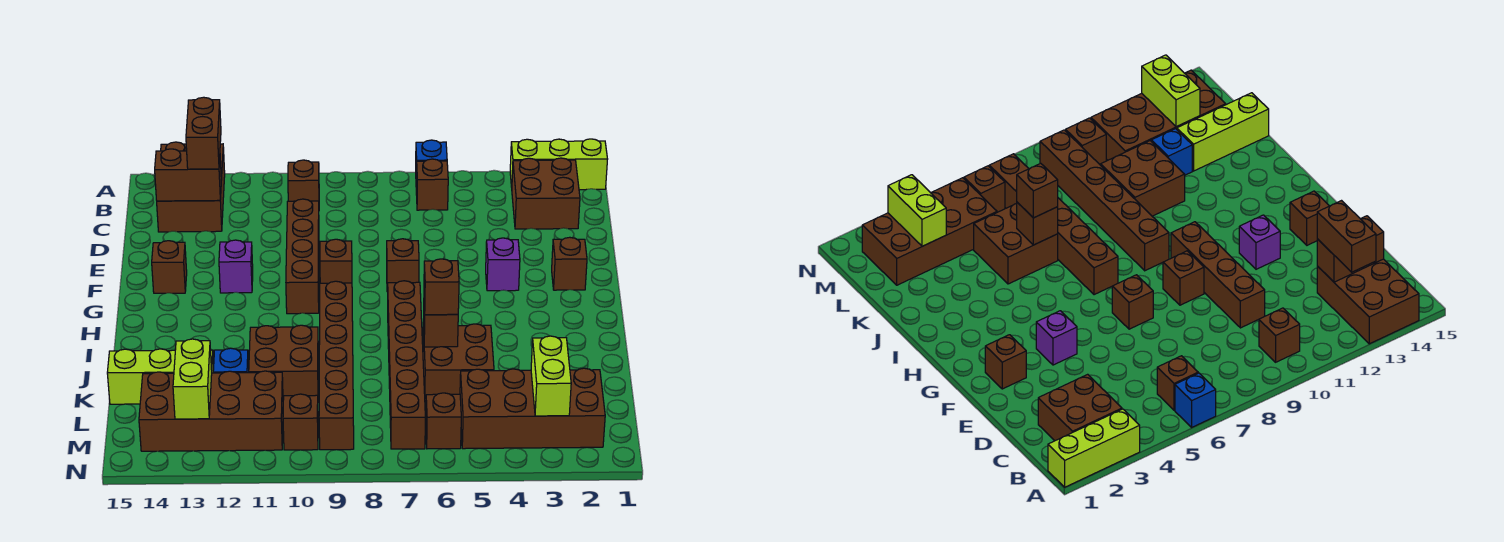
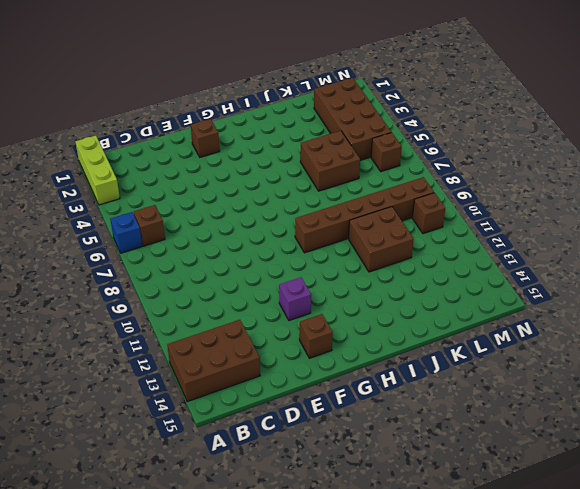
none -> brown 2x2 brick [512,158,580,229]
none -> brown 1x1 brick [288,160,319,201]
none -> brown 1x4 brick [286,199,319,314]

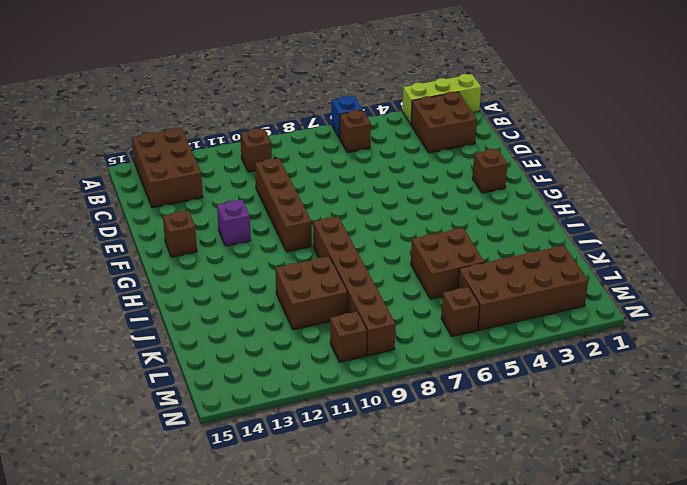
none -> purple 1x1 brick [486,238,520,291]
none -> brown 1x1 brick [387,239,419,292]
none -> brown 1x1 brick [320,239,352,283]

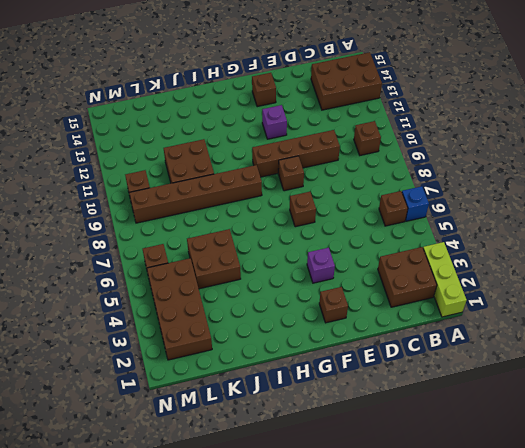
none -> brown 1x6 brick [388,281,425,449]
none -> blue 1x1 brick [213,348,249,373]
none -> lime 1x3 brick [107,349,214,404]

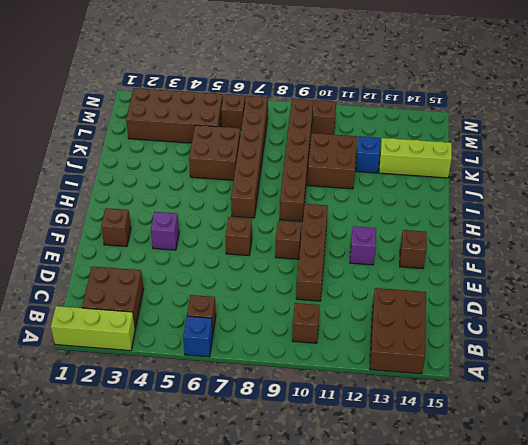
none -> brown 2x4 brick [139,371,283,451]
none -> brown 1x2 brick [155,149,221,201]
none -> brown 1x1 brick [423,308,458,347]

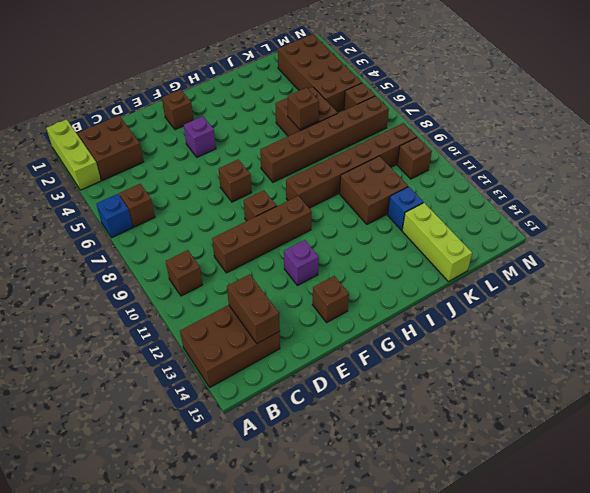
none -> brown 2x4 brick [139,371,283,451]
none -> lime 1x2 brick [531,336,571,416]
none -> lime 1x2 brick [173,339,212,419]

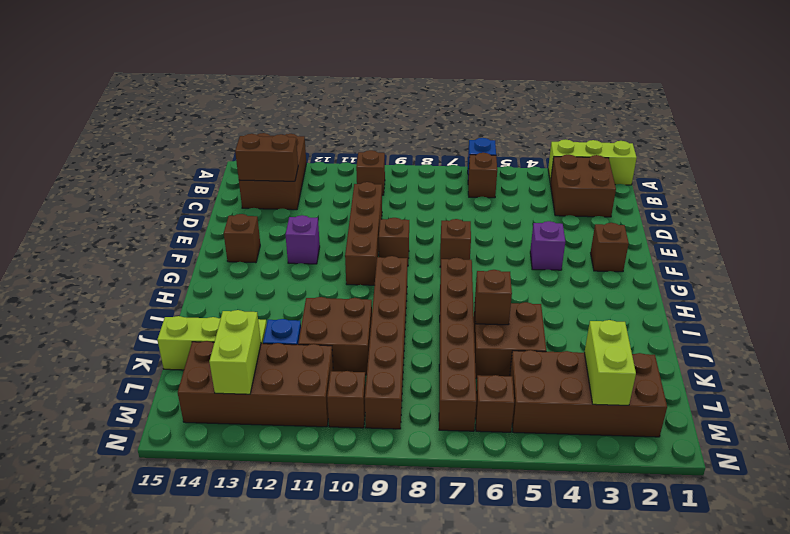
none -> brown 1x2 brick [186,97,221,169]
none -> brown 1x1 brick [424,259,459,315]

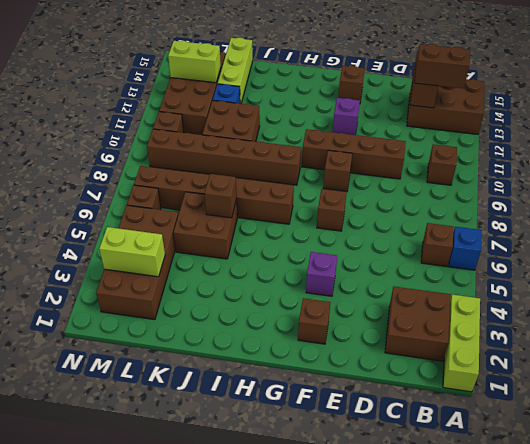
none -> brown 1x1 brick [424,259,459,315]

